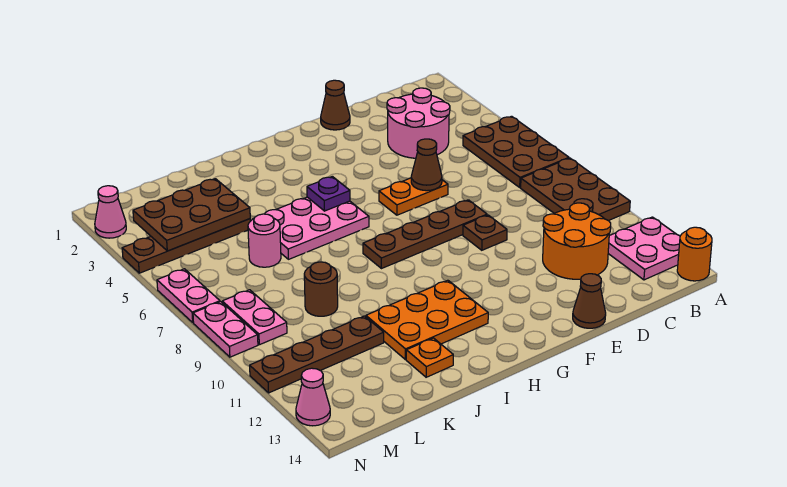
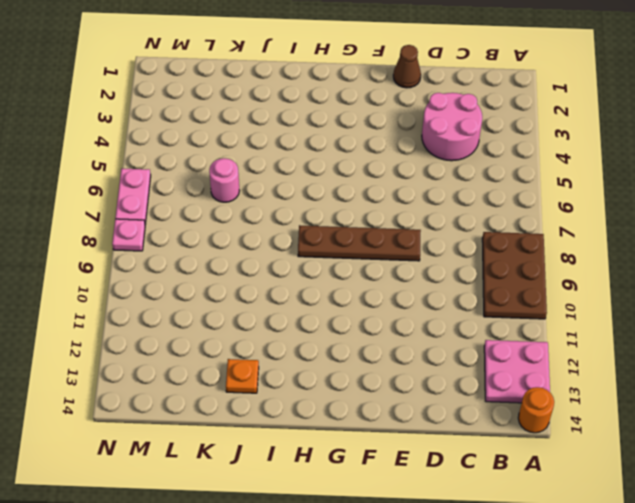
pink 1x1 plate [112,219,145,251] -> pink 1x2 plate [193,302,258,357]
none -> brown 2x3 plate [463,116,569,187]
none -> orange 2x2 round brick [543,203,611,279]
none -> orange 1x2 plate [379,178,448,215]

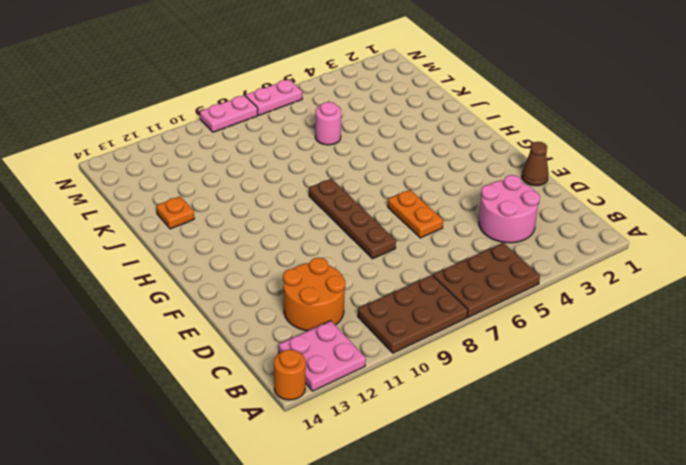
none -> brown 1x1 plate [463,215,507,250]
none -> brown 1x1 cone [573,274,606,328]
none -> pink 2x3 plate [253,197,369,259]

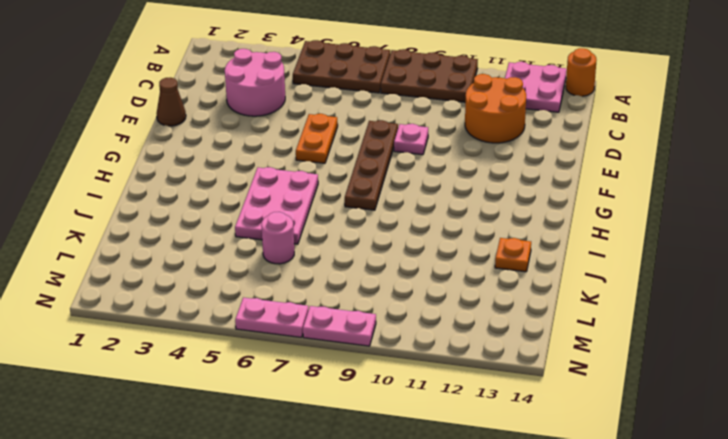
pink 1x1 plate [394,124,428,155] -> brown 1x1 plate [463,215,507,250]
none -> brown 1x1 cone [573,274,606,328]
none -> orange 2x3 plate [366,280,488,360]
none -> brown 1x4 plate [122,219,250,273]

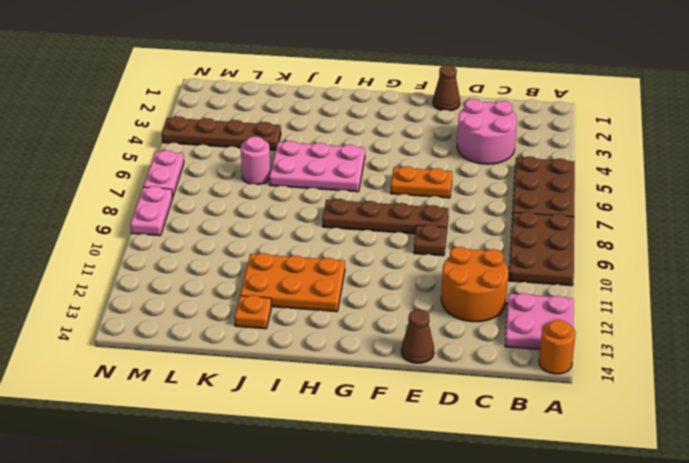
none -> brown 1x1 round brick [304,262,338,316]
none -> brown 1x4 plate [250,316,384,393]
none -> pink 1x2 plate [222,290,287,345]

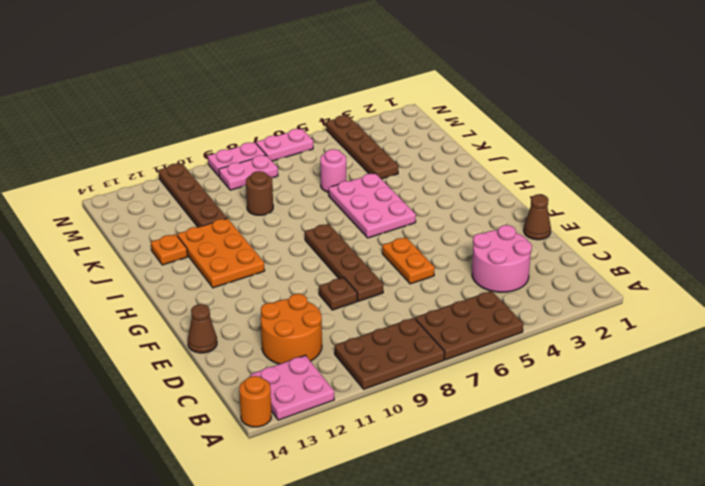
none -> pink 1x1 cone [95,186,126,238]
none -> pink 1x1 cone [296,368,330,426]
none -> brown 1x1 cone [411,139,442,191]

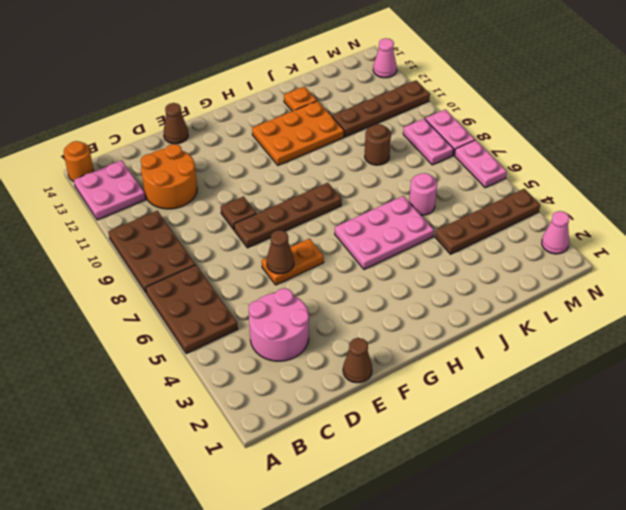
none -> purple 1x1 plate [307,176,350,211]
none -> brown 2x3 plate [133,179,250,251]

